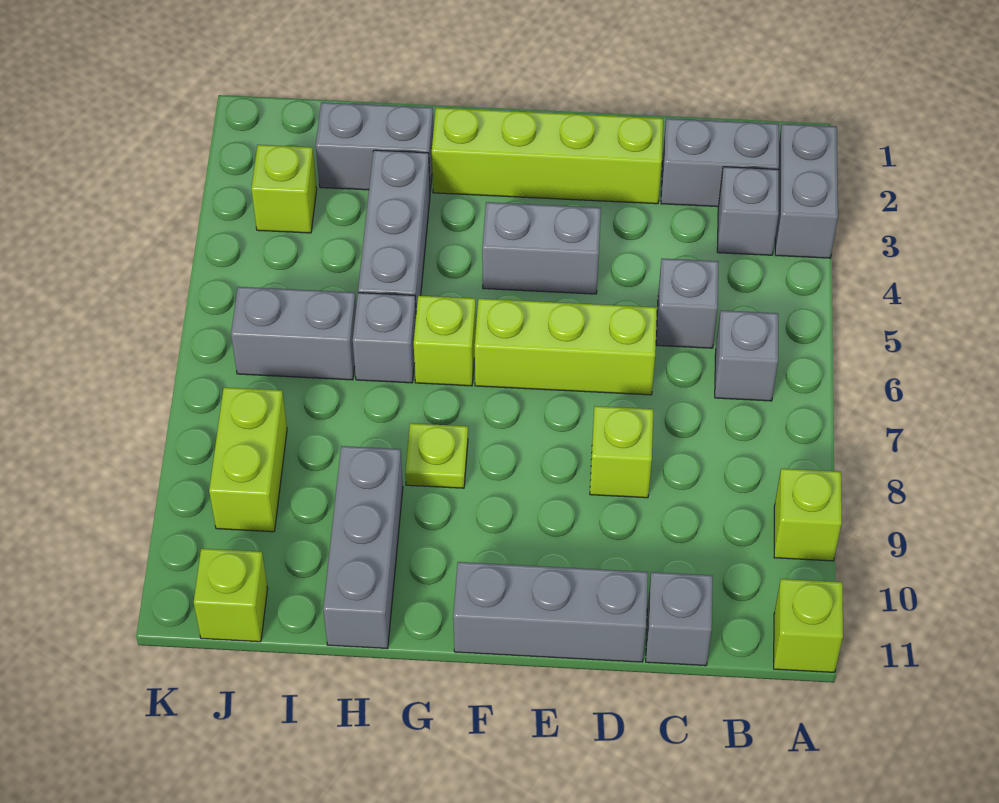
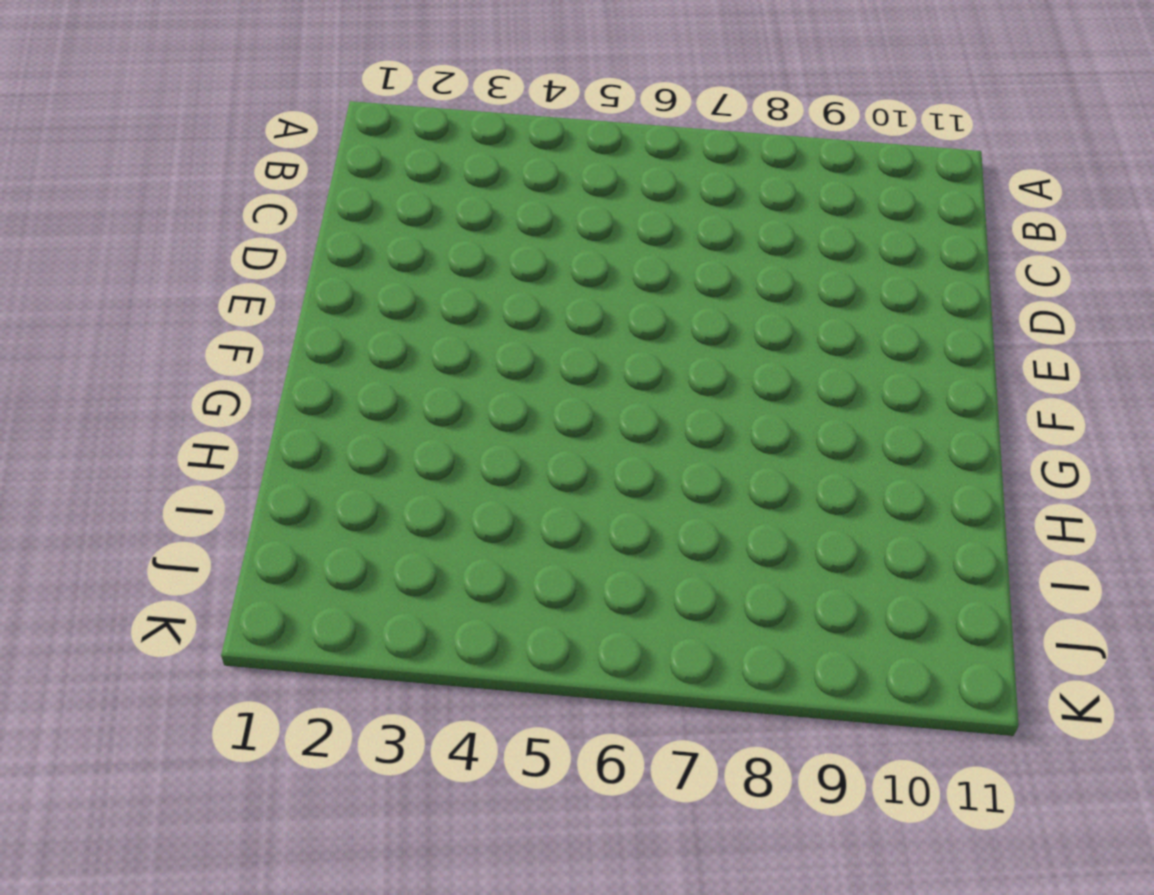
none -> grey 1x2 brick [775,124,838,258]
none -> lime 1x1 brick [774,469,842,561]
none -> lime 1x1 brick [774,579,843,672]

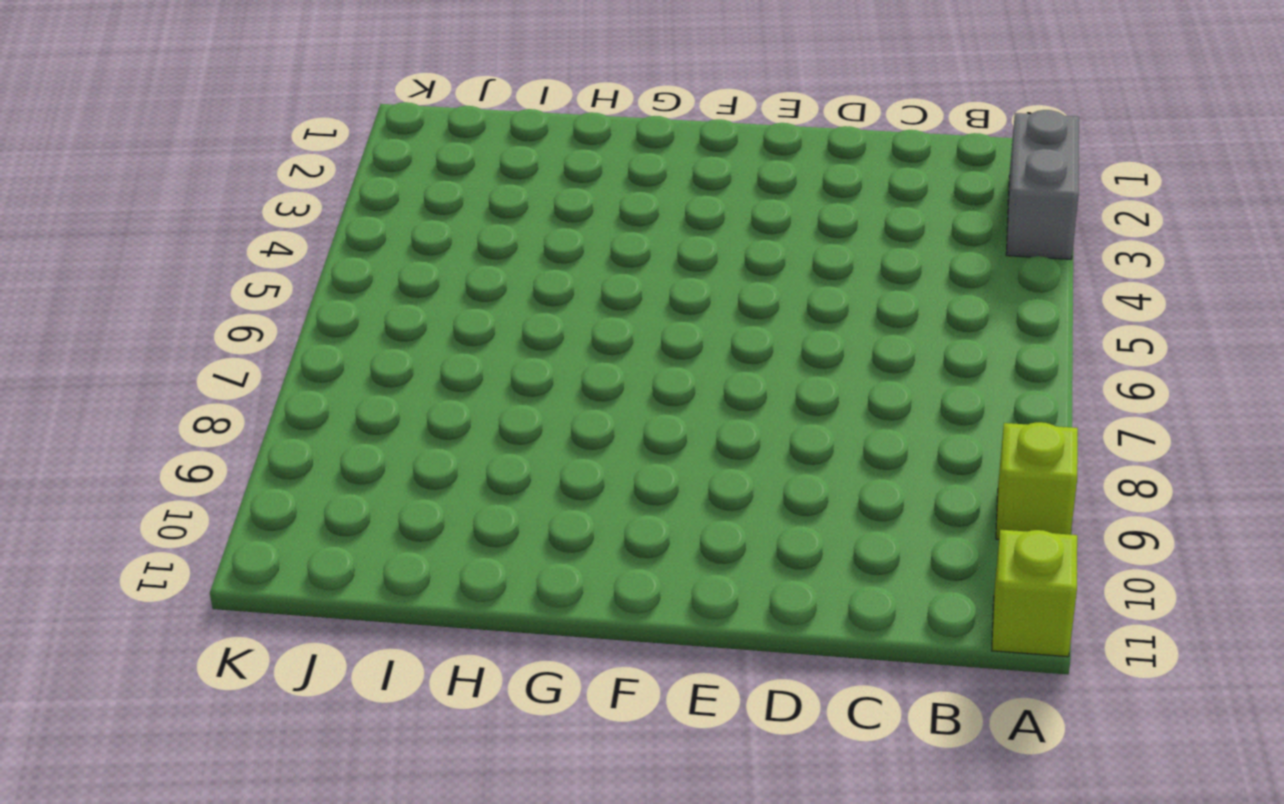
none -> grey 1x2 brick [661,118,779,207]
none -> grey 1x1 brick [717,167,779,255]
none -> grey 1x1 brick [715,311,778,401]

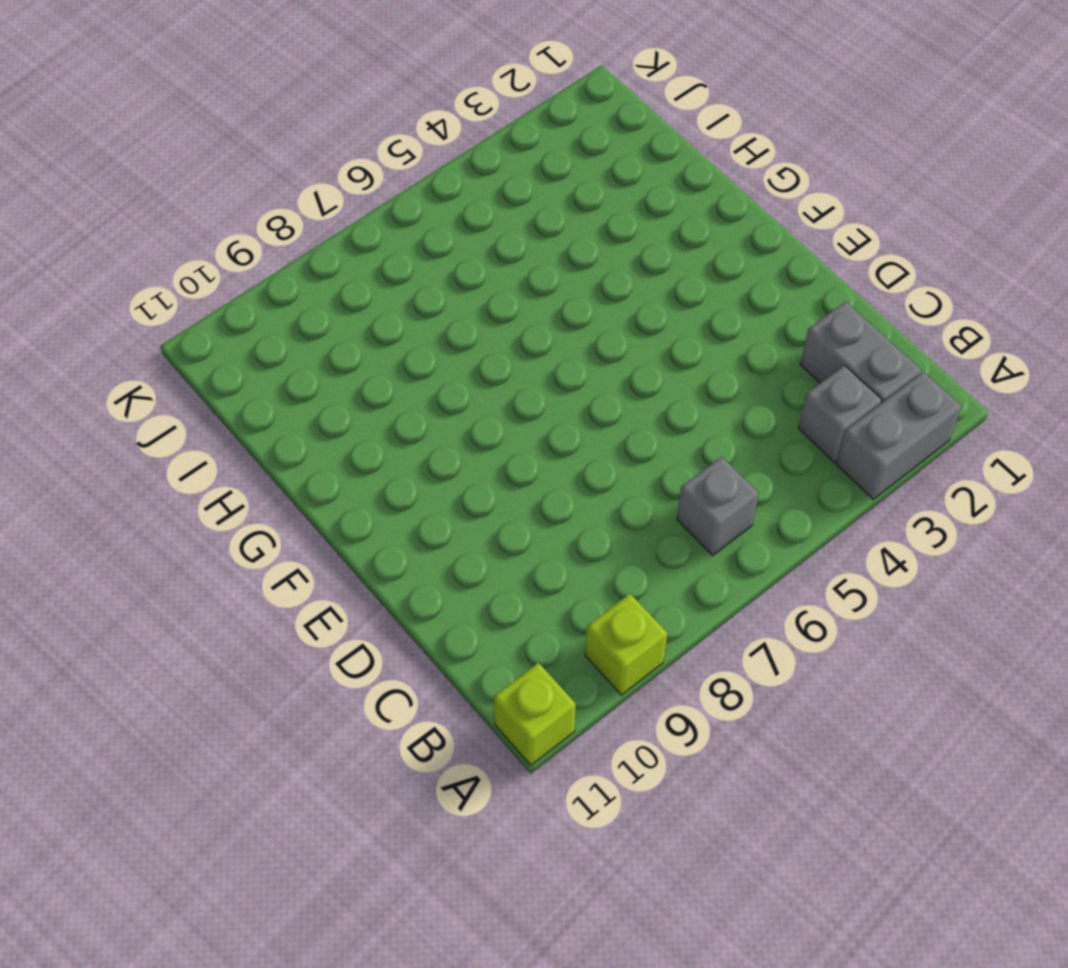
none -> grey 1x1 brick [656,259,718,348]
none -> grey 1x1 brick [646,572,713,666]
none -> lime 1x4 brick [432,108,663,204]

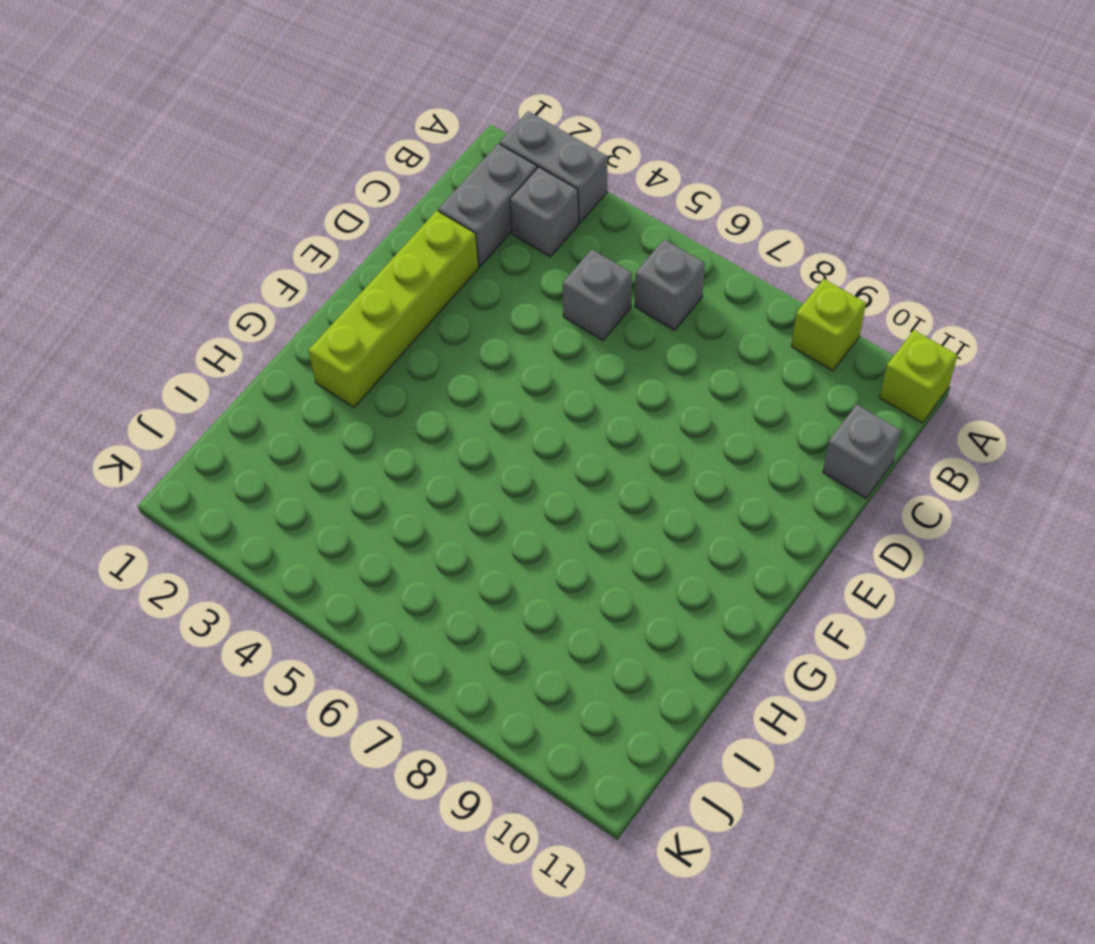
none -> lime 1x3 brick [475,299,657,395]
none -> lime 1x1 brick [590,406,653,498]
none -> grey 1x3 brick [453,562,648,662]

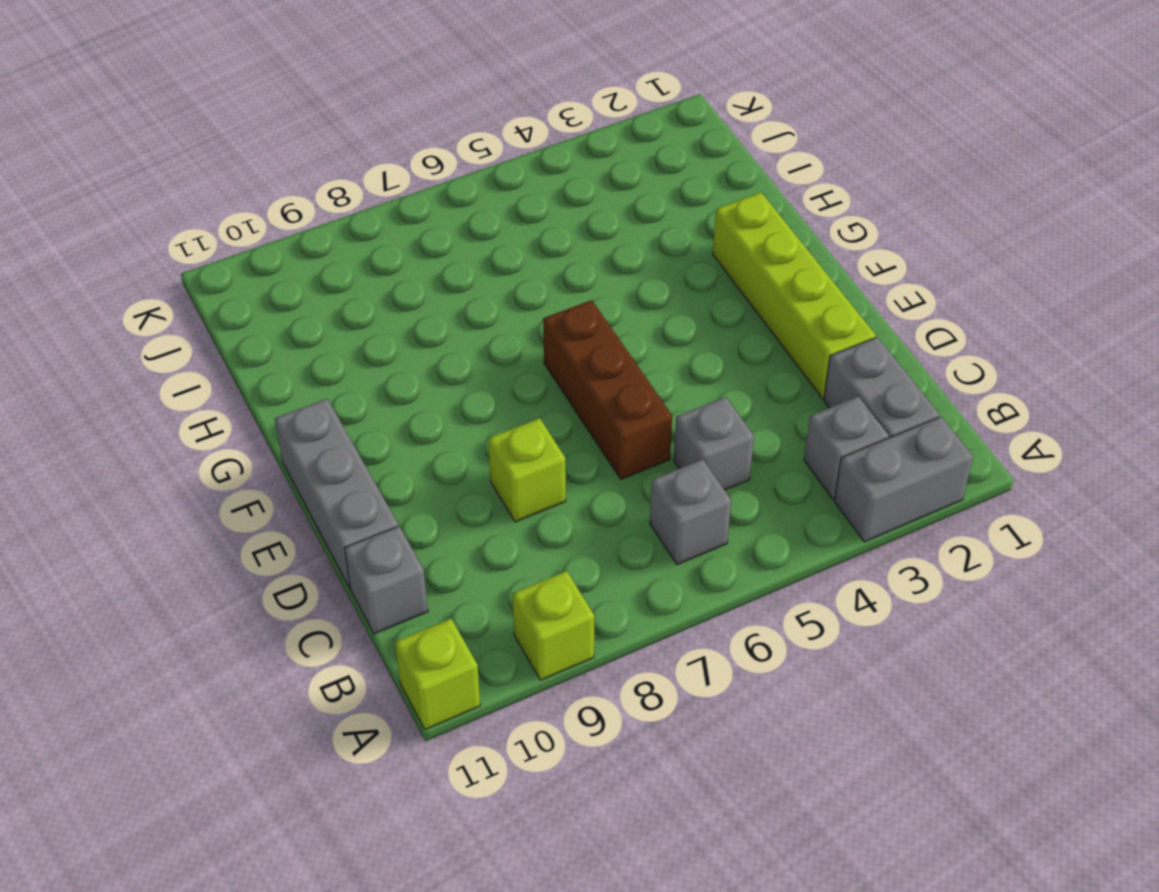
brown 1x3 brick [543,300,672,479] -> lime 1x3 brick [475,299,657,395]
none -> grey 1x2 brick [482,202,601,294]
none -> lime 1x1 brick [414,296,476,386]
none -> lime 1x1 plate [405,423,468,488]

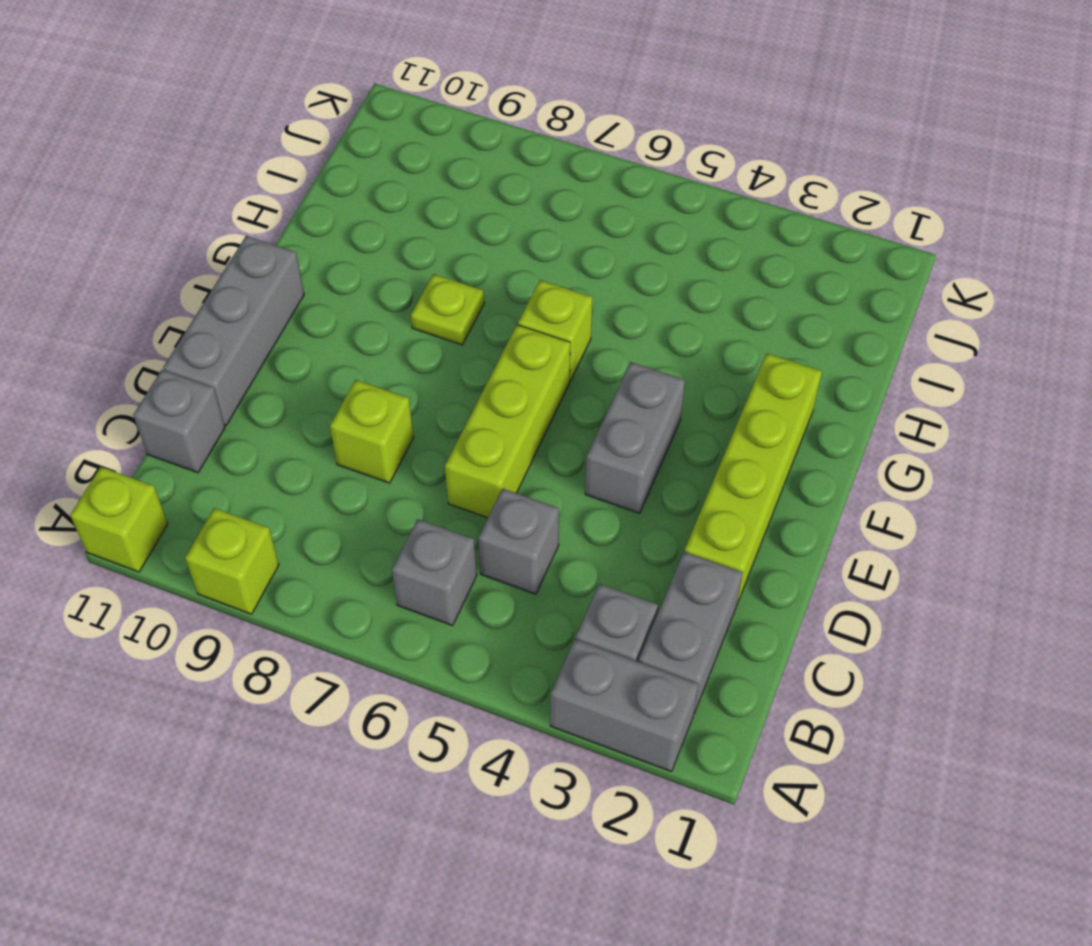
none -> grey 1x2 brick [316,102,434,191]
none -> grey 1x3 brick [358,150,430,312]
none -> grey 1x1 brick [353,293,416,383]

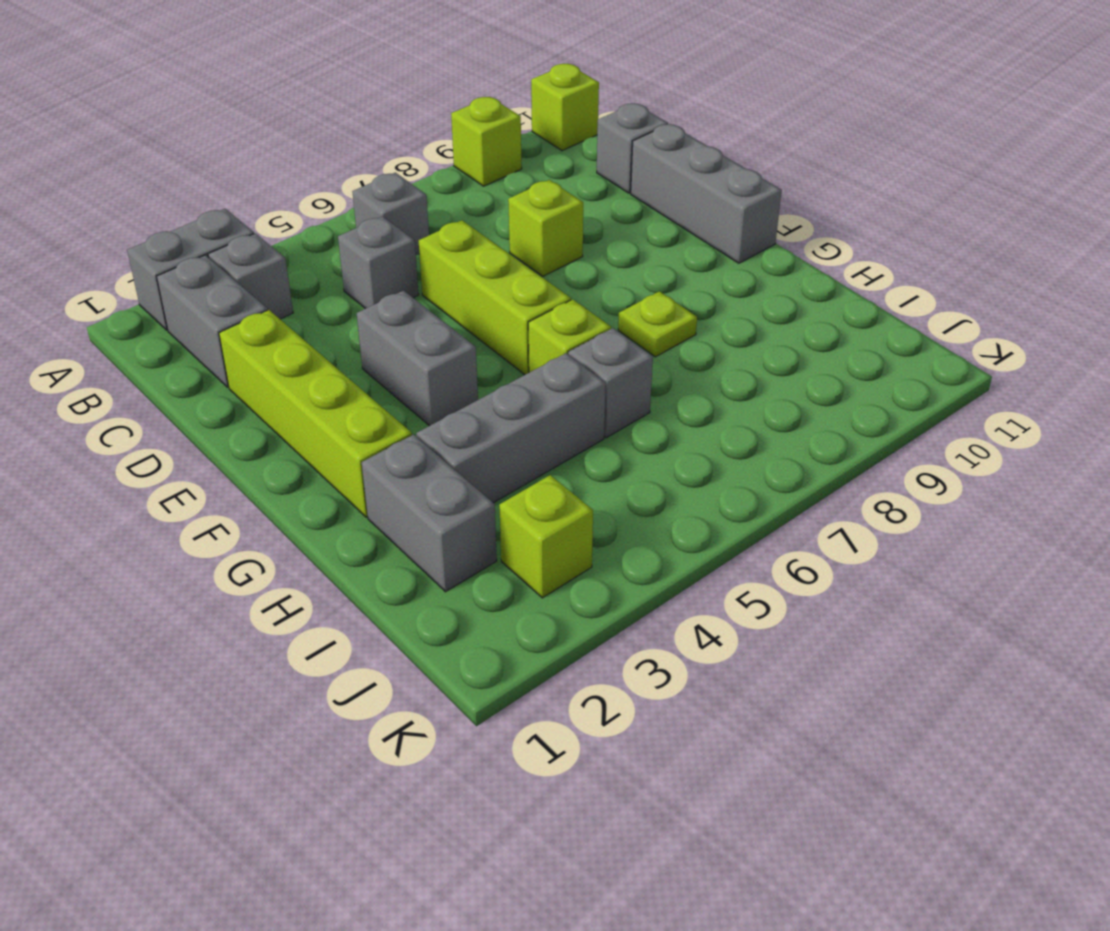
none -> grey 1x3 brick [323,446,403,649]
none -> grey 1x2 brick [231,287,356,380]
none -> lime 1x2 brick [209,387,287,532]

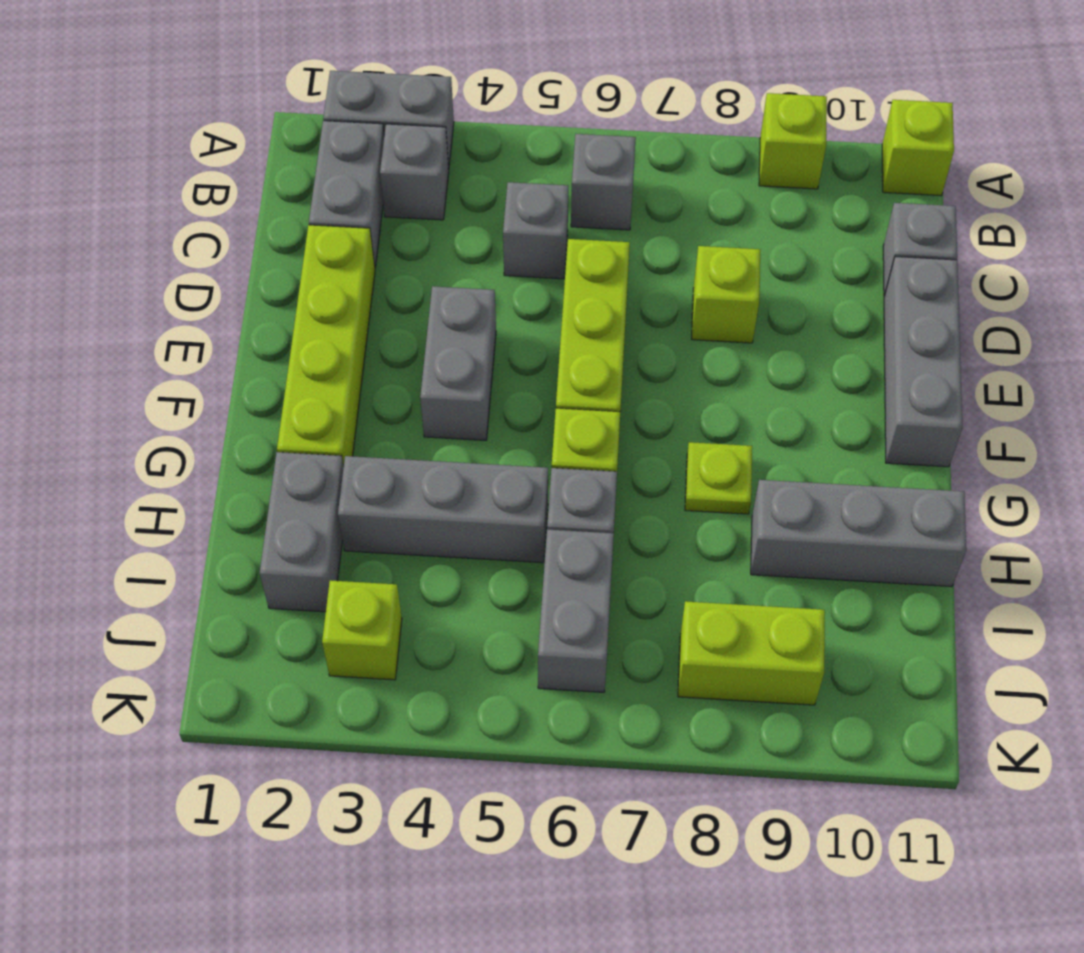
none -> lime 1x1 brick [194,549,268,642]

